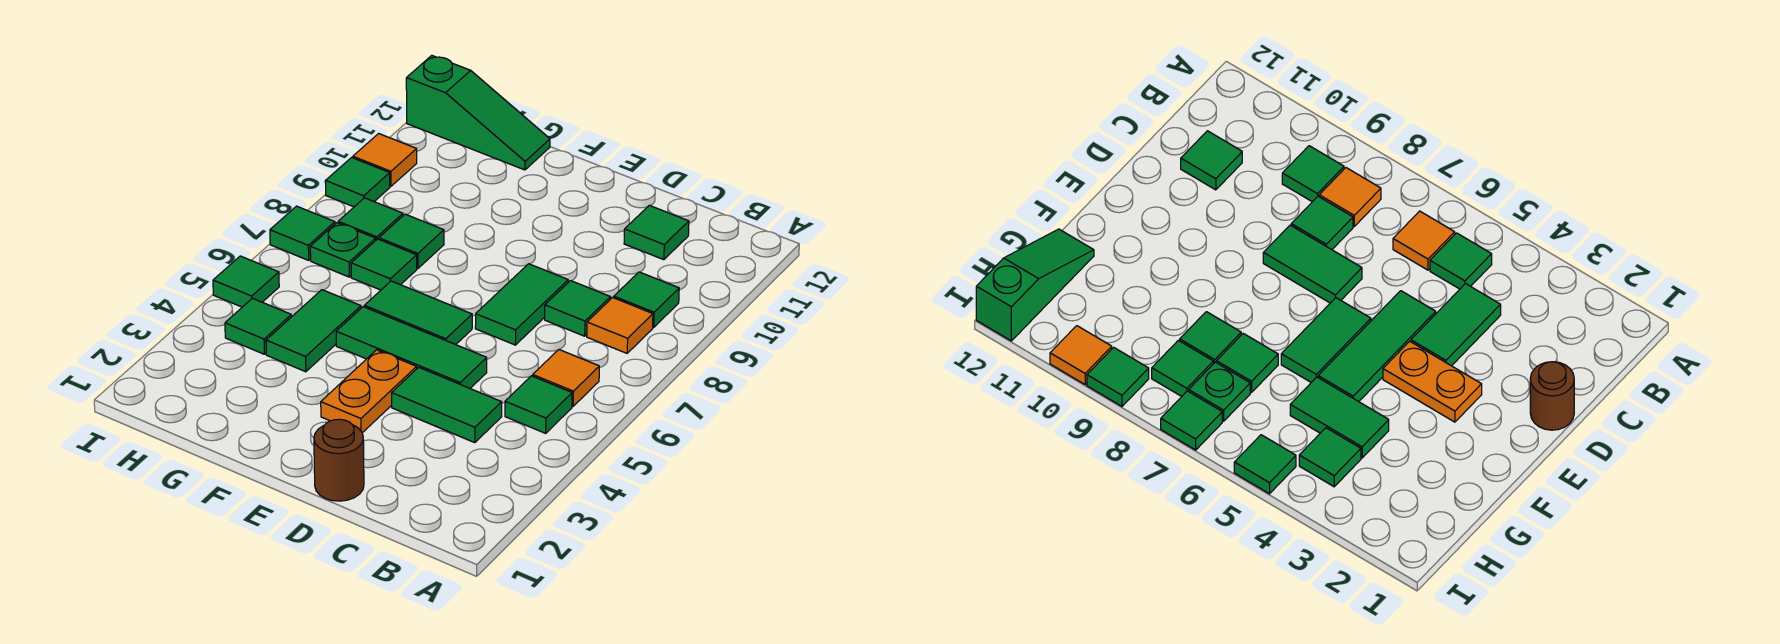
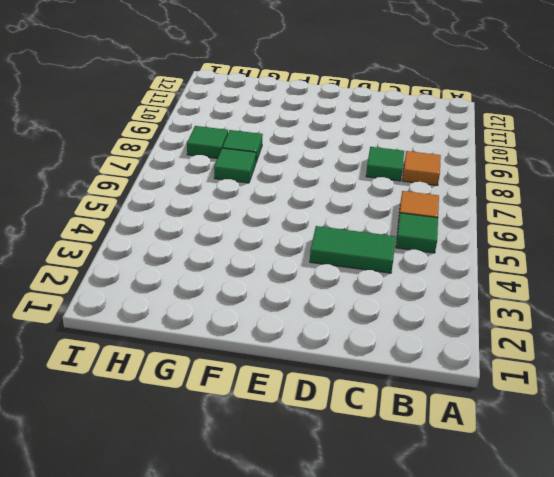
none -> green 1x1 tile [614,272,679,327]
none -> green 1x1 tile [624,205,689,260]
none -> brown 1x1 round brick [314,419,364,501]

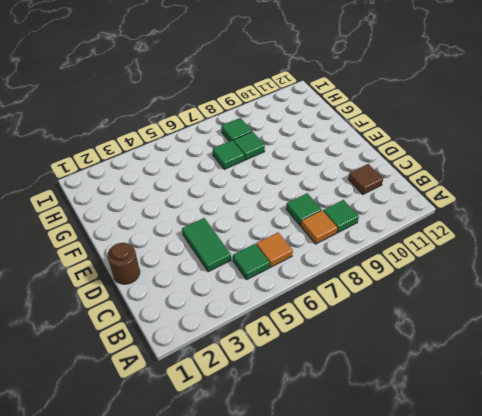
brown 1x1 tile [348,164,383,194] -> green 1x1 tile [624,205,689,260]
none -> green 1x3 tile [336,307,487,388]
none -> green 1x2 tile [475,264,568,345]
none -> orange 1x2 plate [321,350,417,433]

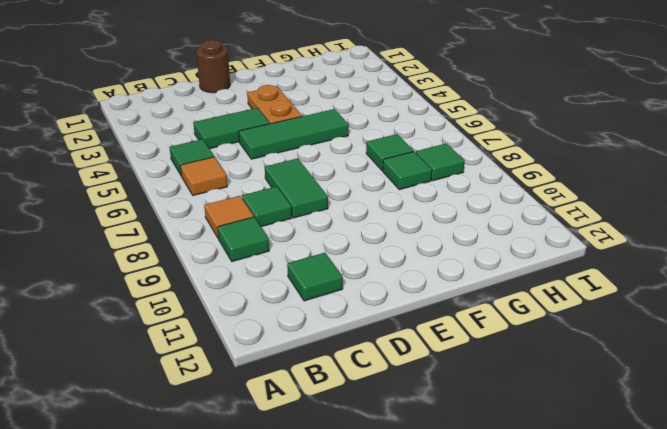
none -> green 1x2 tile [364,281,472,345]
none -> green 1x2 tile [266,290,361,372]
none -> green 1x3 slope [406,56,550,170]

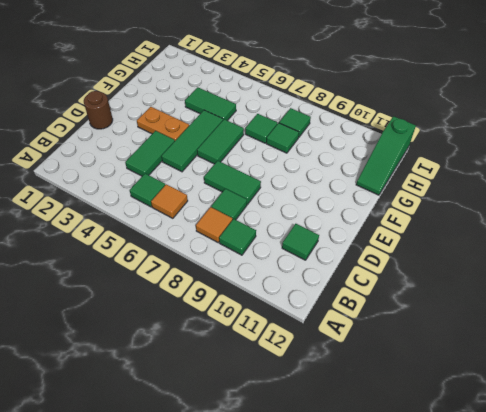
none -> green 1x1 tile [225,298,291,354]
none -> green 1x1 plate [310,223,376,277]
none -> green 1x1 tile [213,256,279,307]

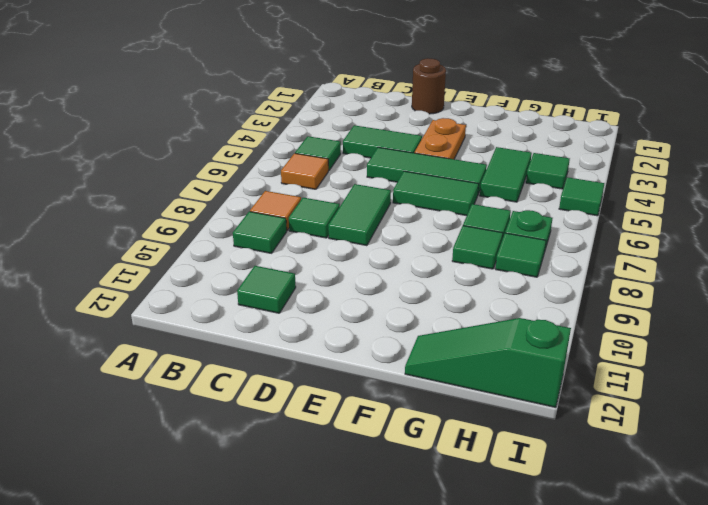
none -> green 1x1 tile [270,206,335,260]
none -> green 1x1 tile [325,158,390,207]
none -> orange 1x1 tile [353,134,417,186]

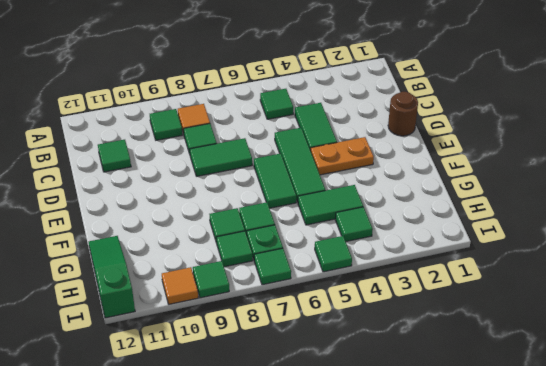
none -> orange 1x1 tile [533,350,599,406]

